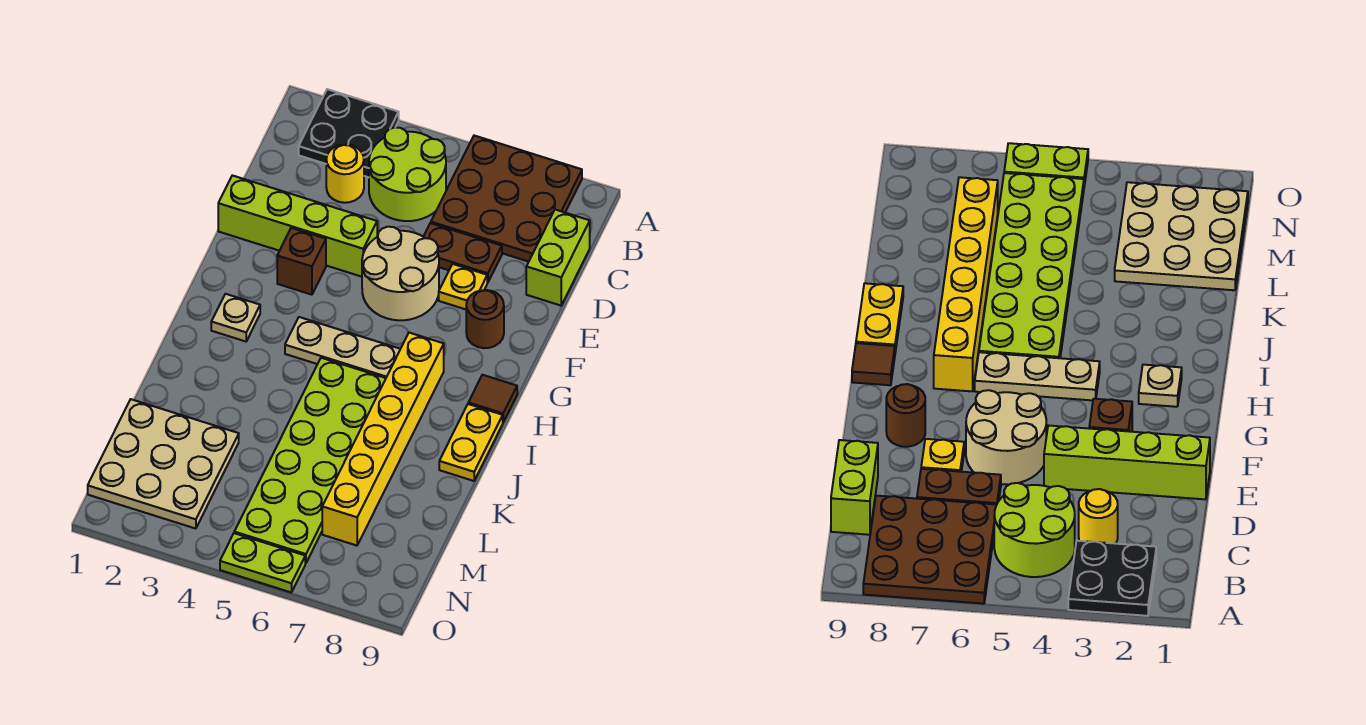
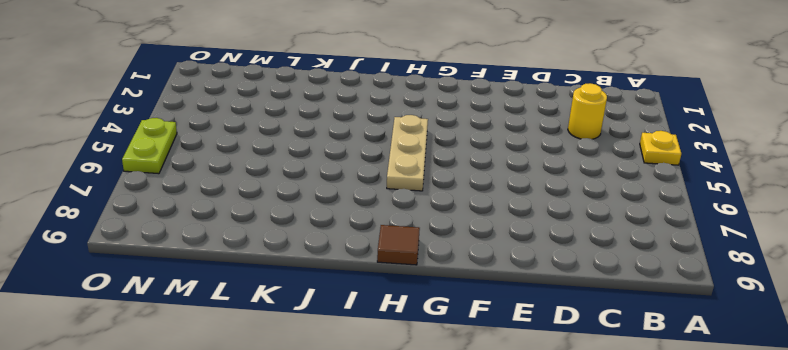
yellow 1x1 plate [640,131,681,165] -> yellow 1x1 plate moved to [439,264,487,309]
none -> black 2x2 plate [299,89,399,177]
none -> brown 3x3 plate [431,136,582,262]
none -> lime 2x2 round brick [369,127,446,221]

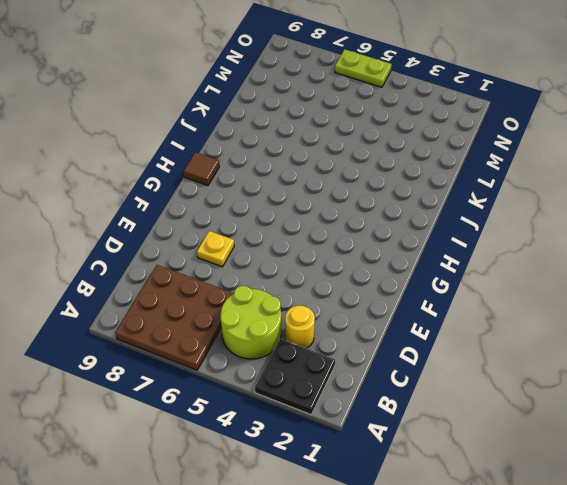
none -> lime 1x2 brick [526,210,590,306]
none -> brown 1x2 plate [423,223,502,283]
none -> lime 1x4 brick [218,175,377,277]

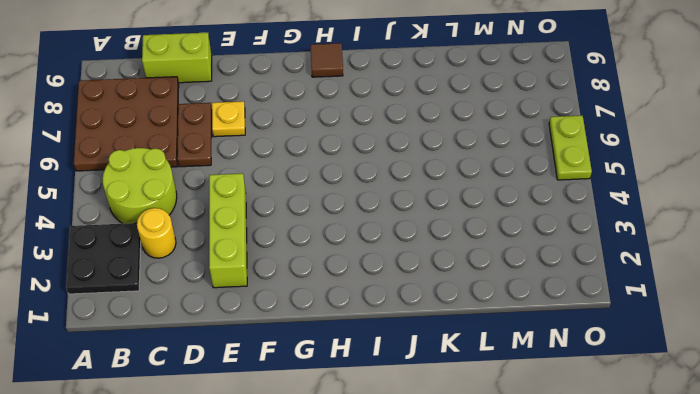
lime 1x3 brick [209,173,247,288] -> lime 1x4 brick [218,175,377,277]
none -> tan 2x2 round brick [362,227,439,320]
none -> brown 1x1 brick [277,228,326,295]
none -> brown 1x1 round brick [466,290,504,348]

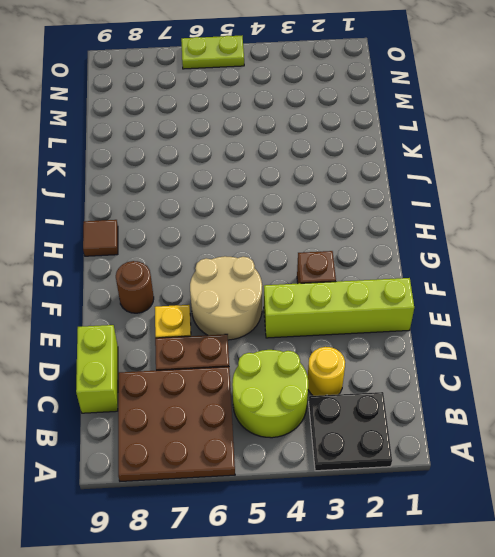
none -> tan 1x1 plate [211,294,260,341]
none -> tan 1x3 plate [285,317,400,378]
none -> yellow 1x6 brick [322,333,444,546]

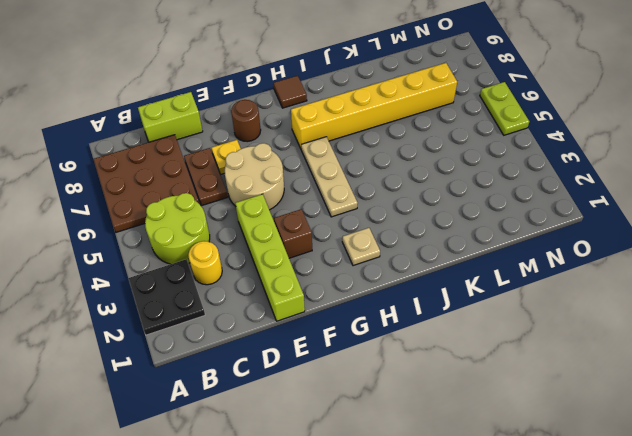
none -> lime 2x6 plate [234,358,386,563]
none -> yellow 1x2 plate [439,404,503,481]
none -> tan 3x3 plate [88,399,239,529]

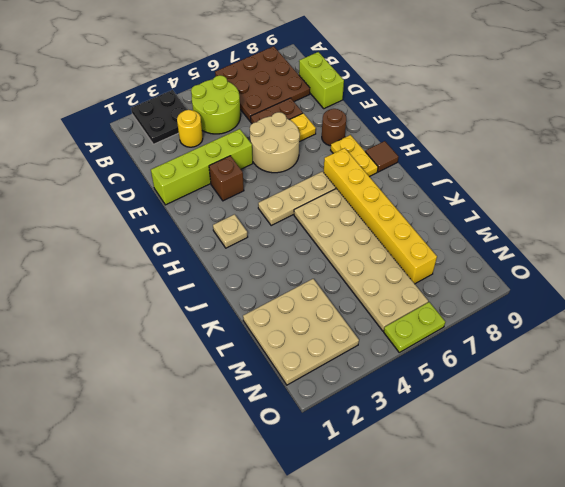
yellow 1x2 plate [331,135,378,177] -> yellow 1x2 plate moved to [439,404,503,481]
tan 2x6 plate [294,189,428,331] -> lime 2x6 plate [234,358,386,563]

